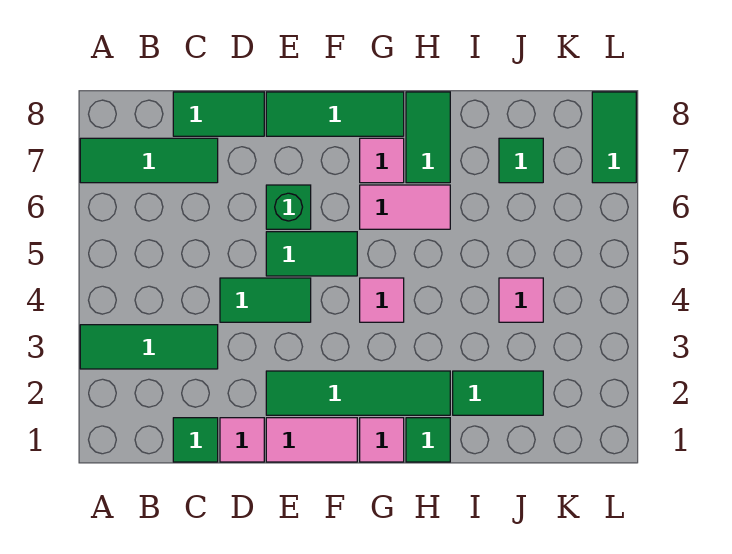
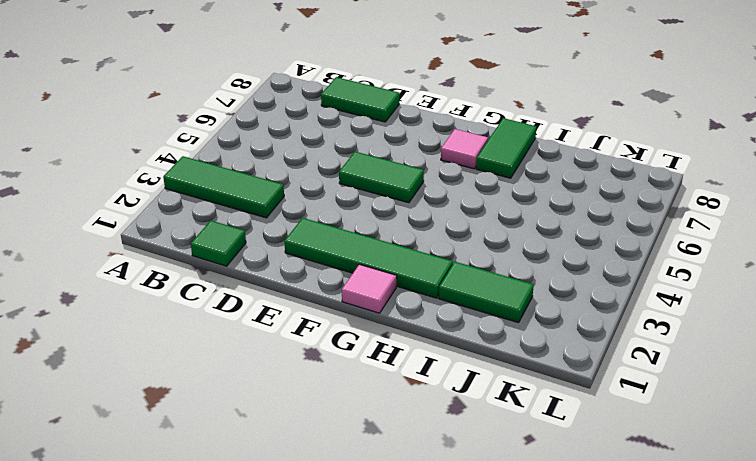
none -> green 1x3 tile [80,138,218,183]
none -> pink 1x1 tile [220,418,264,462]
none -> green 1x2 tile [220,278,311,322]

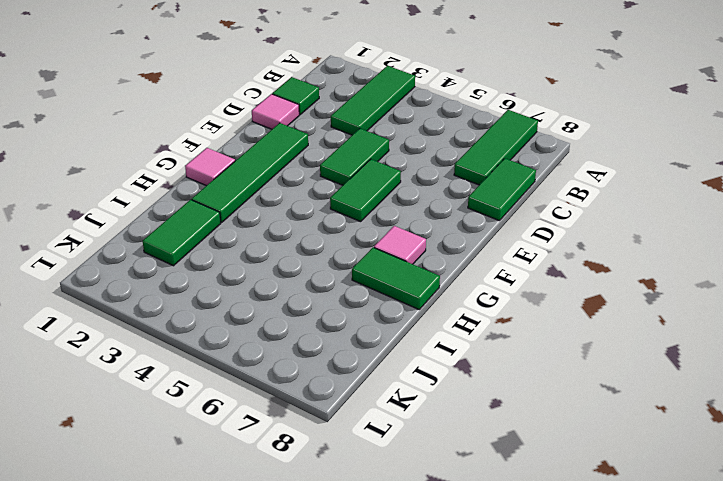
none -> pink 1x2 tile [266,418,357,462]
none -> green 1x1 brick [266,185,311,229]
none -> green 1x3 tile [266,92,404,136]

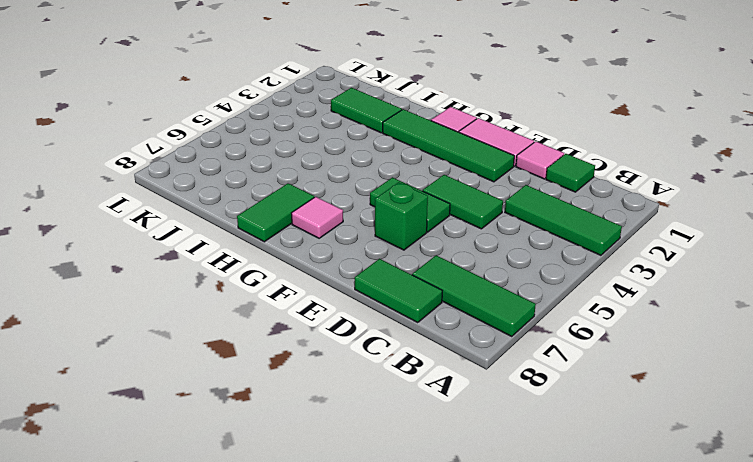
none -> green 1x3 tile [266,92,404,136]
none -> pink 1x1 tile [360,278,404,322]
none -> pink 1x2 tile [360,185,450,229]

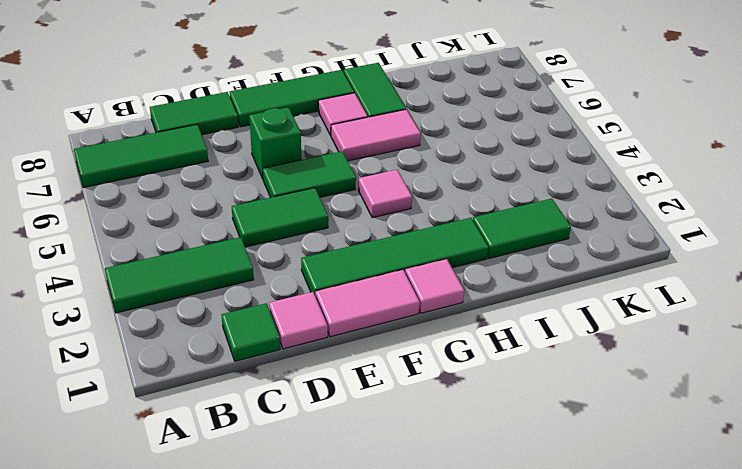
none -> green 1x1 tile [406,418,450,462]
none -> pink 1x1 tile [499,278,543,322]
none -> green 1x1 tile [499,138,543,183]

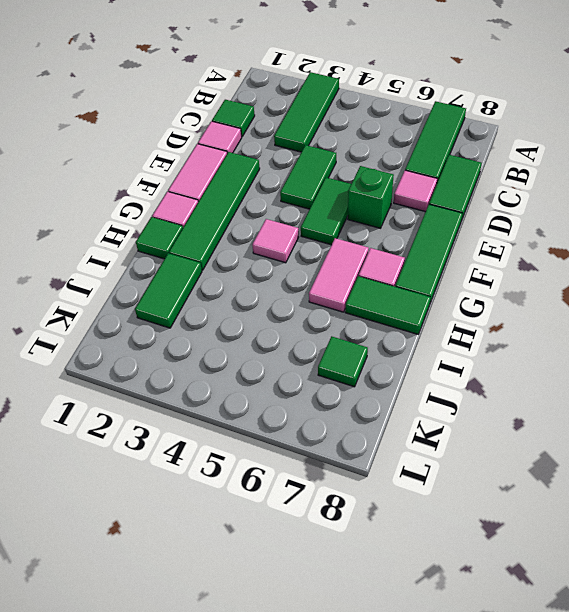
pink 1x1 tile [394,170,437,212] -> pink 1x1 tile moved to [499,278,543,322]
none -> green 1x2 tile [592,92,636,183]

